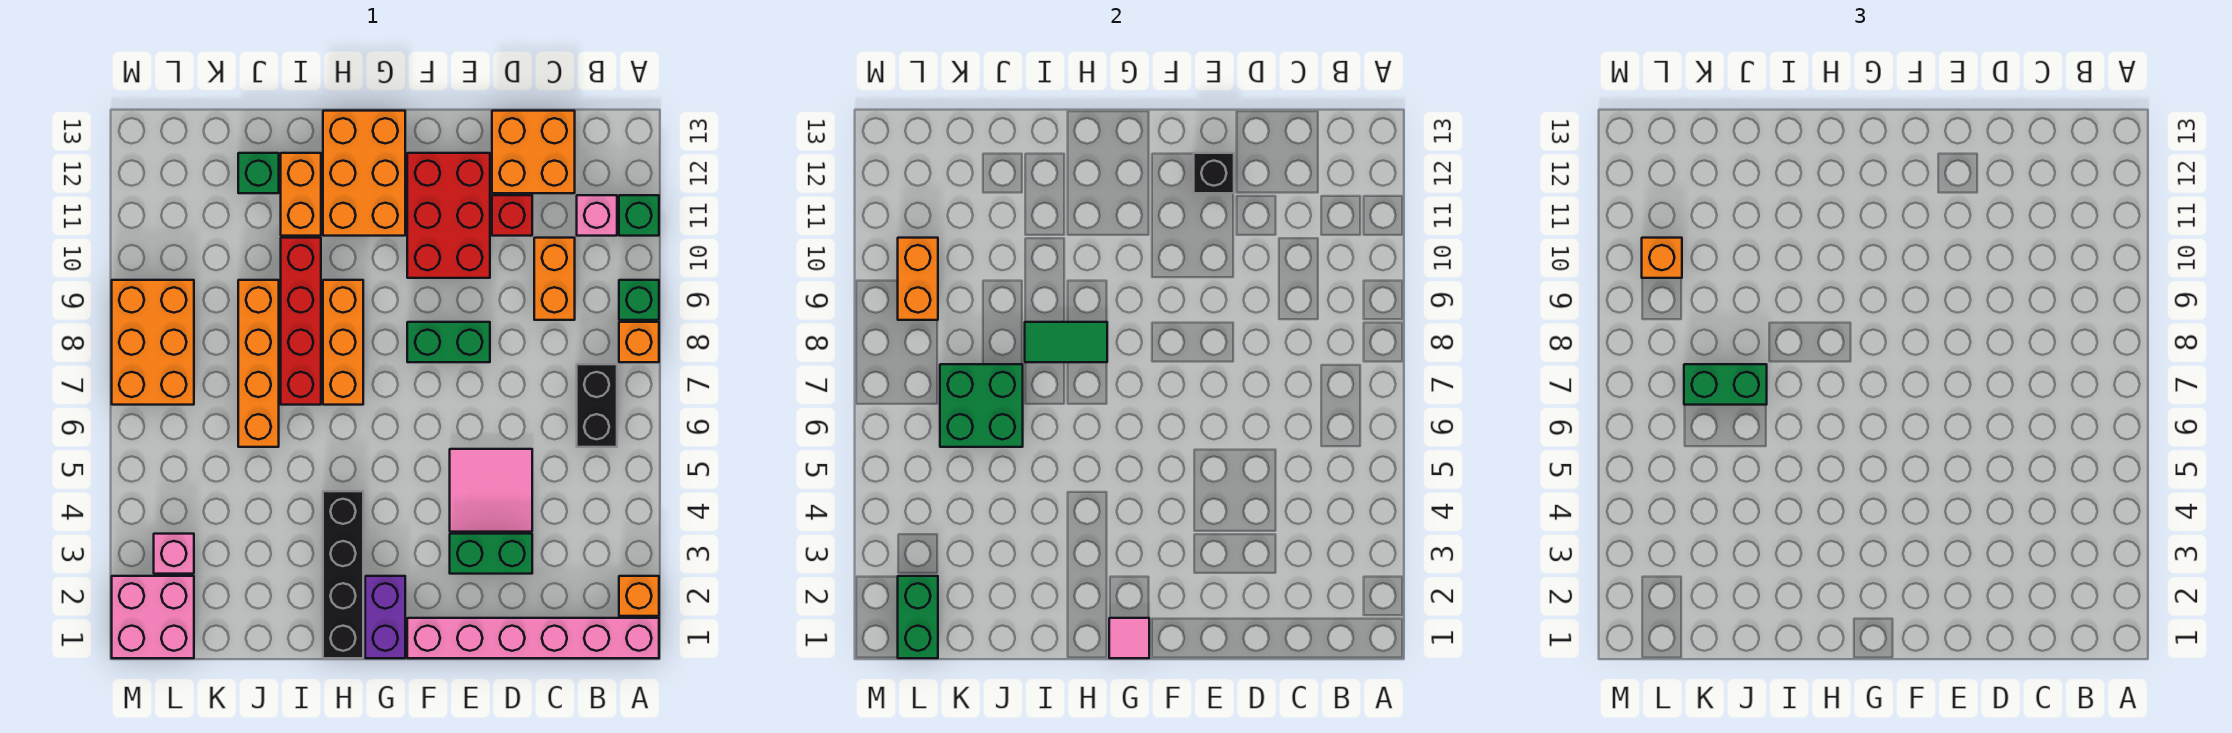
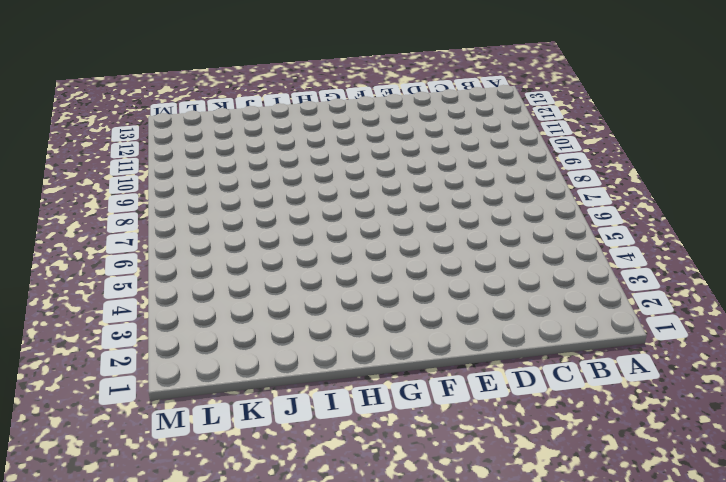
none -> pink 1x6 brick [407,618,659,658]
none -> orange 1x1 brick [619,576,659,616]
none -> orange 1x1 brick [619,322,659,362]
none -> green 1x1 brick [619,280,659,320]

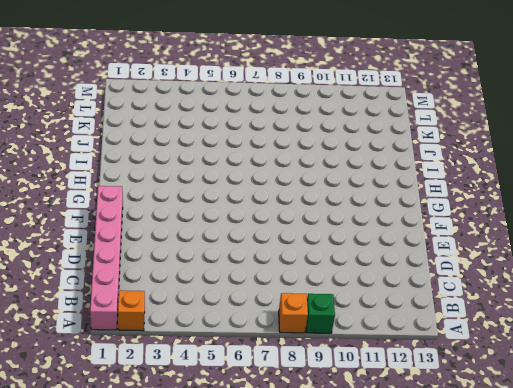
none -> green 1x1 brick [619,195,659,236]
none -> black 1x2 brick [577,364,617,447]
none -> pink 1x1 brick [577,195,617,236]
none -> orange 1x2 brick [534,238,575,320]

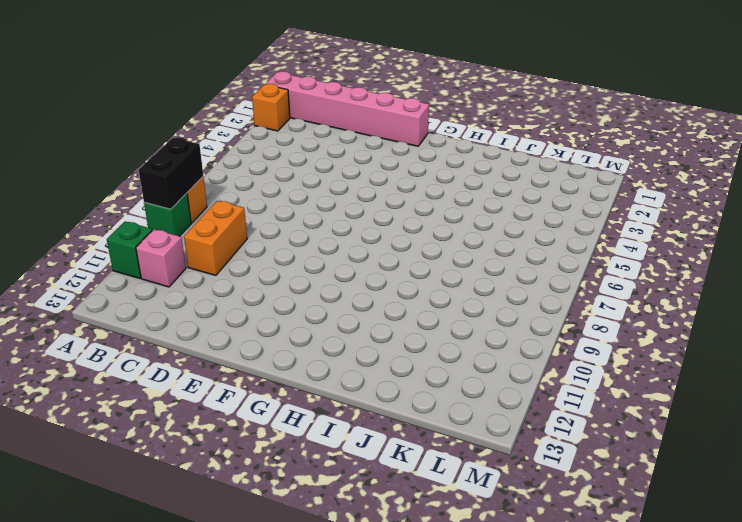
black 1x2 brick [139,137,203,209] -> black 1x2 brick moved to [577,364,617,447]
none -> orange 2x2 brick [492,111,575,193]
none -> green 1x2 brick [450,534,532,574]
none -> pink 2x2 tile [450,449,532,532]
none -> red 1x1 brick [492,195,532,236]

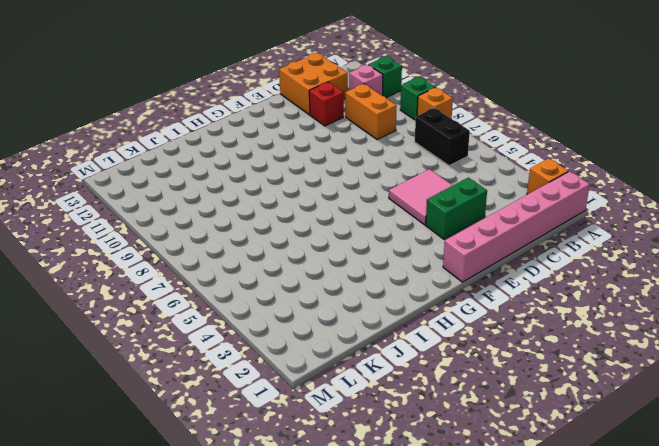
none -> green 1x2 brick [407,322,490,362]
none -> red 2x3 brick [407,153,490,278]
none -> purple 1x2 brick [365,576,405,658]
none -> orange 2x3 brick [323,111,405,236]

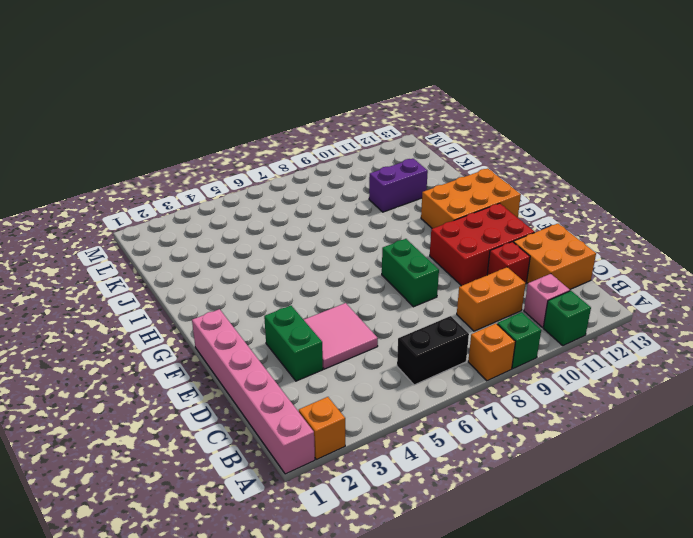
purple 1x2 brick [369,159,428,212] -> purple 1x2 brick moved to [365,576,405,658]
none -> black 1x4 brick [323,491,363,658]
none -> orange 1x3 brick [323,280,363,405]
none -> red 1x4 brick [281,238,321,405]
none -> orange 1x2 brick [281,153,321,236]

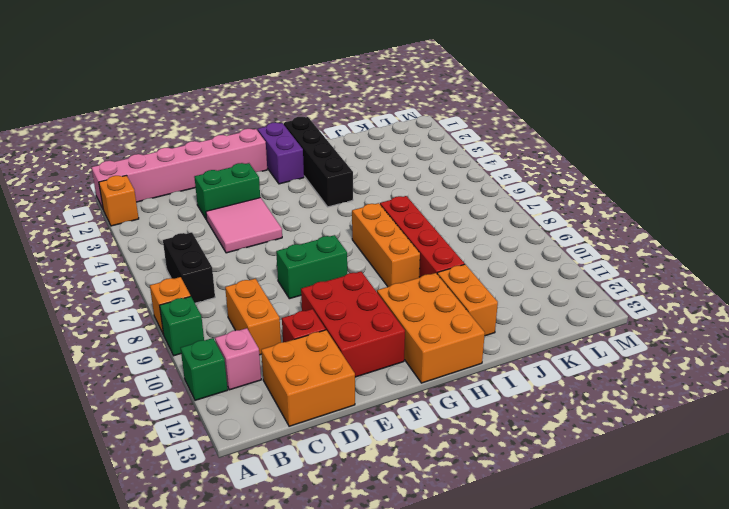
none -> orange 1x4 brick [238,280,279,447]
none -> green 1x1 brick [238,153,279,193]
none -> pink 2x2 brick [112,576,194,658]
none -> pink 1x1 brick [154,534,194,574]

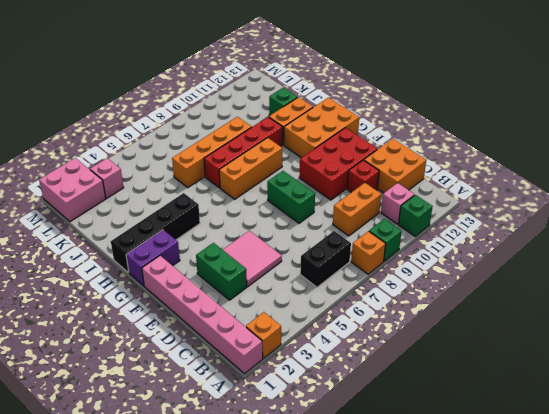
none -> orange 2x3 brick [112,280,194,405]
none -> black 1x1 brick [1194,153,1234,193]
none -> pink 1x1 tile [1109,618,1149,658]
none -> green 1x2 tile [1025,322,1107,362]

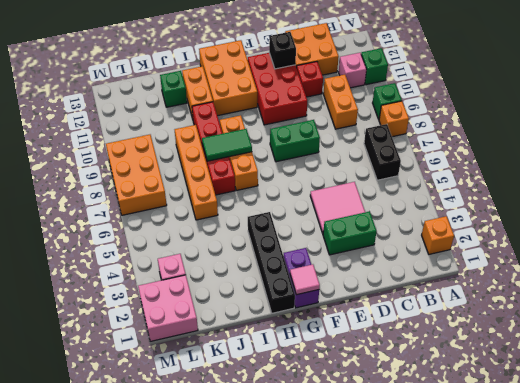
none -> pink 1x6 brick [407,618,659,658]
none -> green 2x2 brick [940,364,1023,447]
none -> green 1x2 brick [898,576,938,658]
none -> orange 1x2 brick [898,238,938,320]

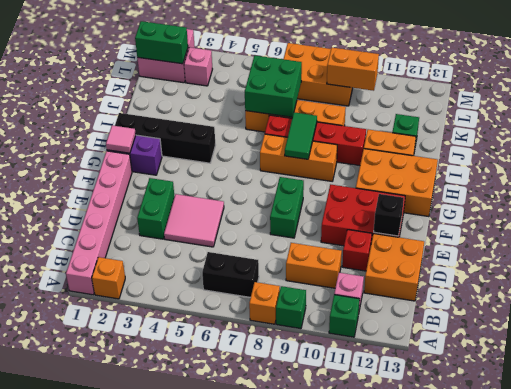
none -> green 1x2 brick [1684,364,1767,405]
none -> orange 1x1 brick [1642,238,1682,278]

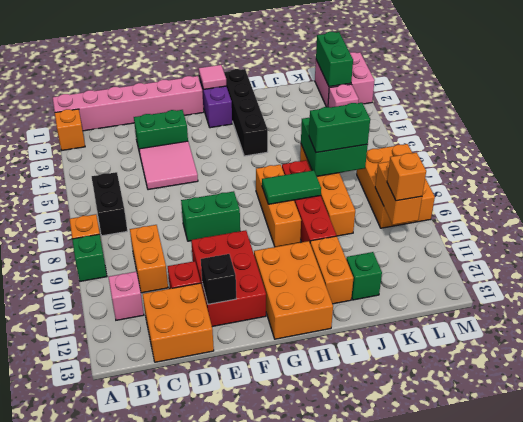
none -> green 1x1 brick [619,195,659,236]

